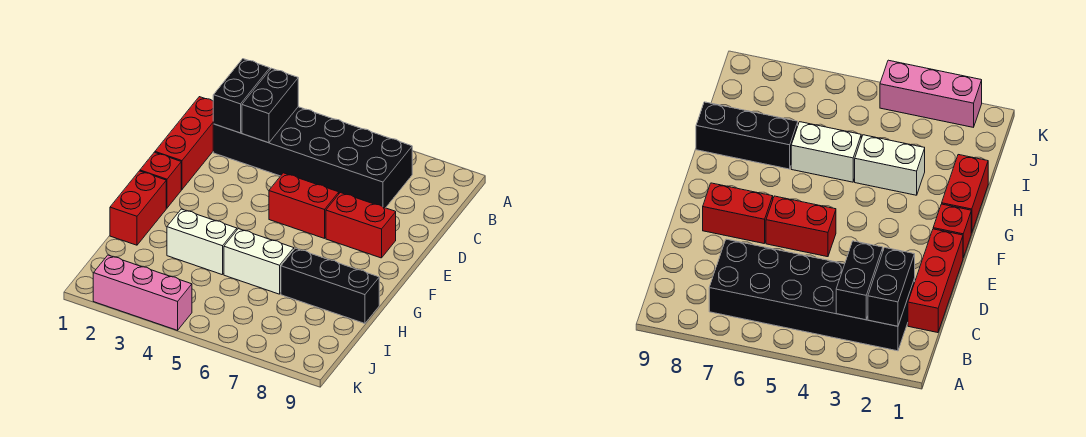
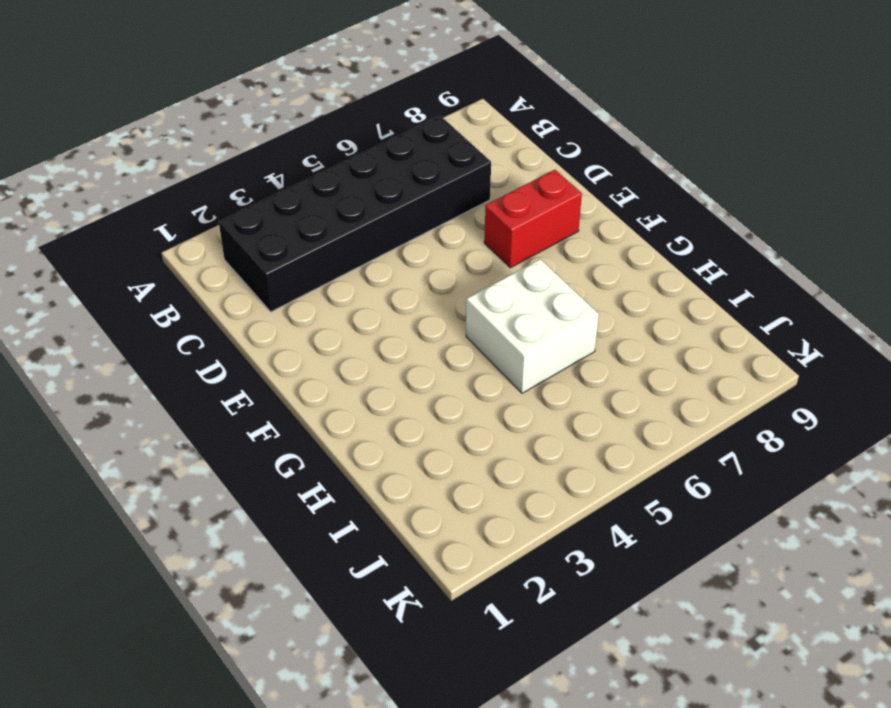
white 2x2 brick [466,259,599,393] -> white 1x2 brick [224,229,294,294]
none -> red 1x3 brick [155,97,213,190]
none -> red 1x2 brick [269,173,339,238]
none -> red 1x1 brick [140,152,181,208]

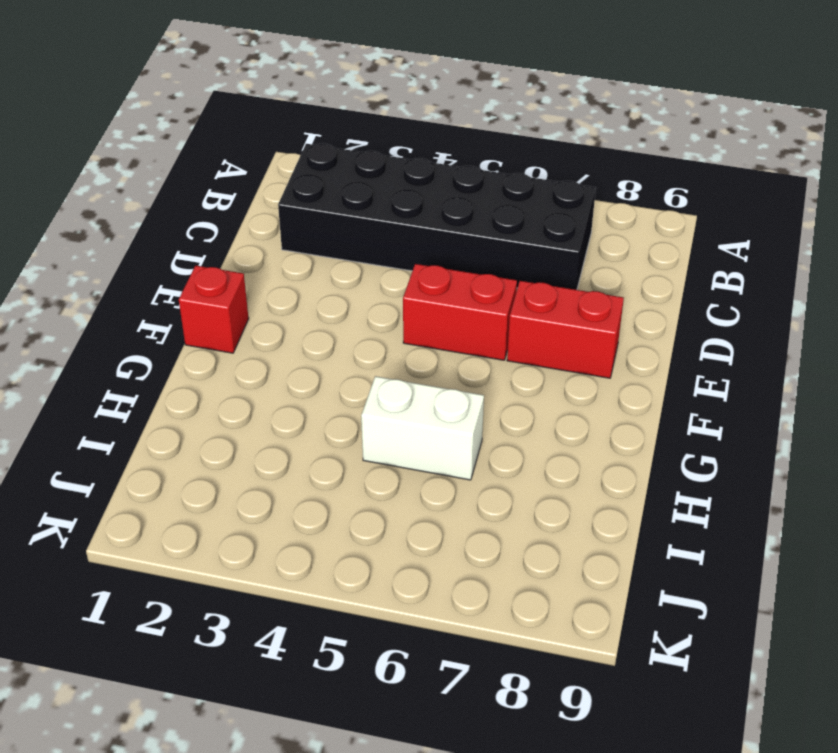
none -> red 1x3 brick [155,97,213,190]
none -> red 1x2 brick [110,171,166,245]
none -> white 1x2 brick [167,209,237,275]

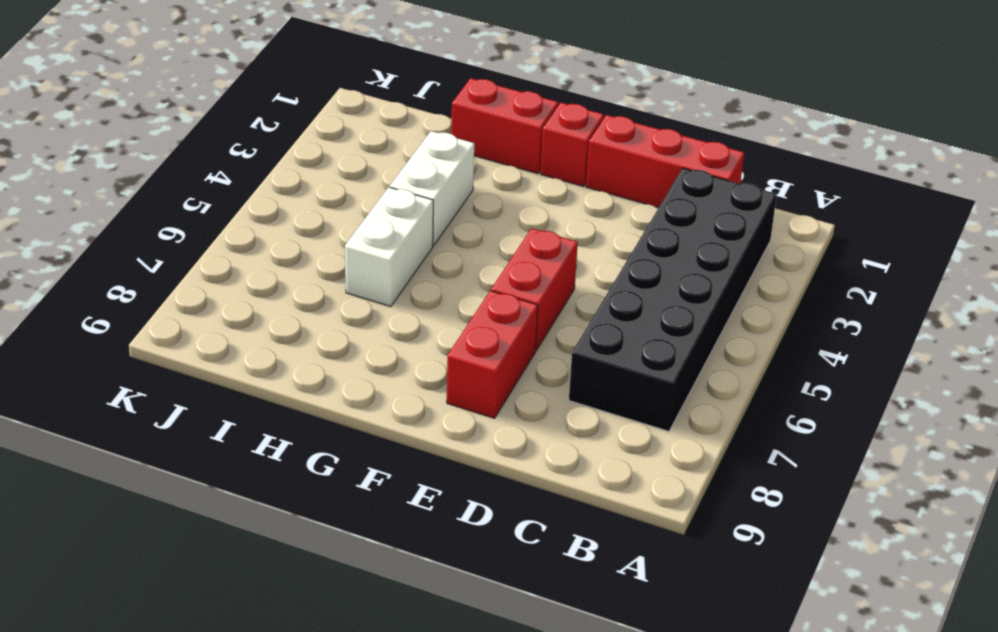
none -> black 1x3 brick [281,248,379,324]
none -> pink 1x3 brick [93,255,192,330]
none -> black 1x2 brick [213,59,270,133]

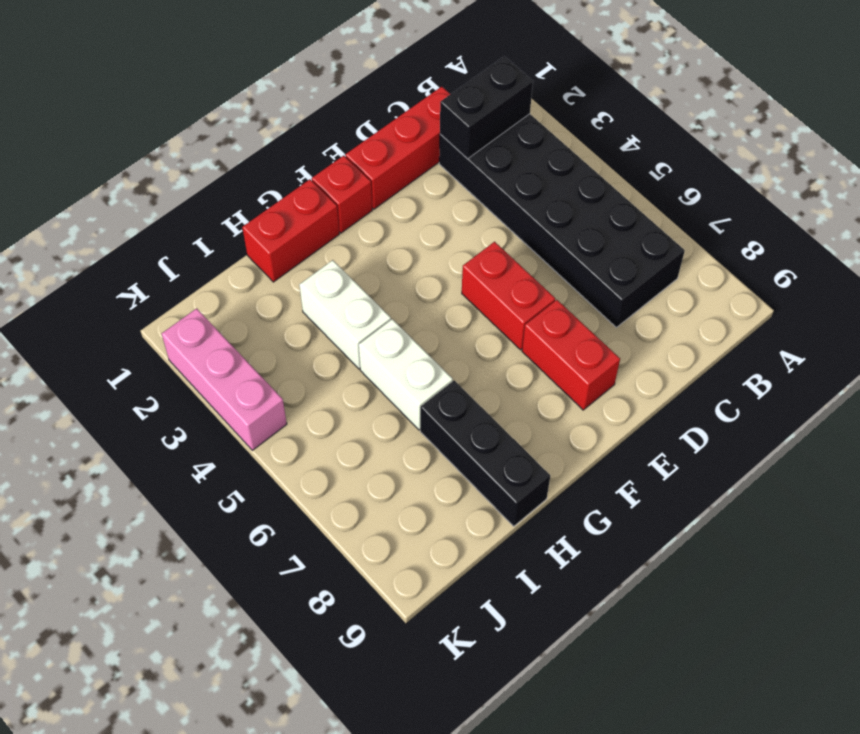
none -> black 1x2 brick [242,68,298,143]

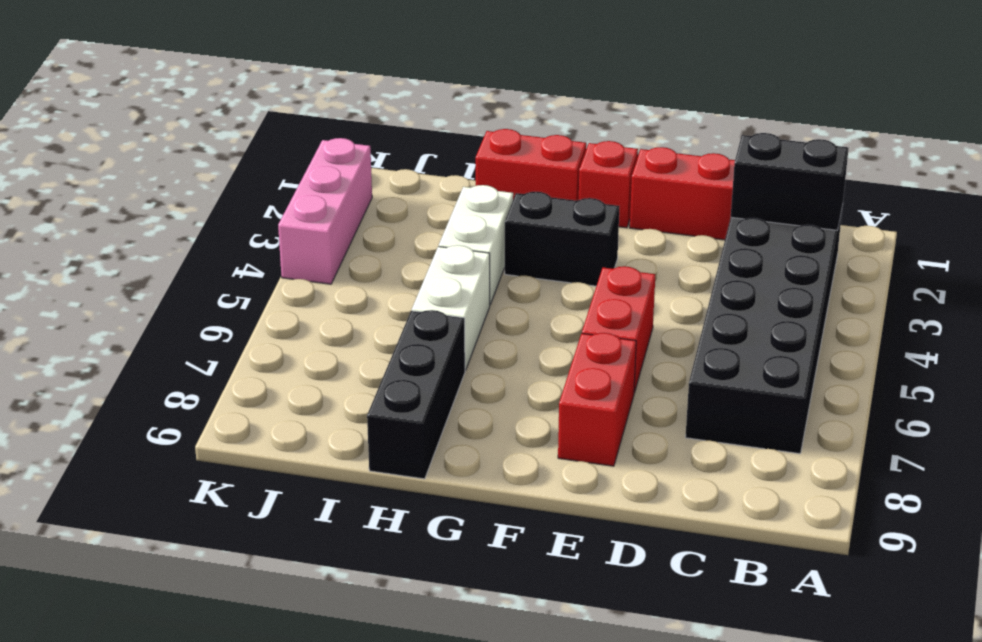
black 1x2 brick [505,192,619,286] -> black 1x2 brick moved to [242,68,298,143]

